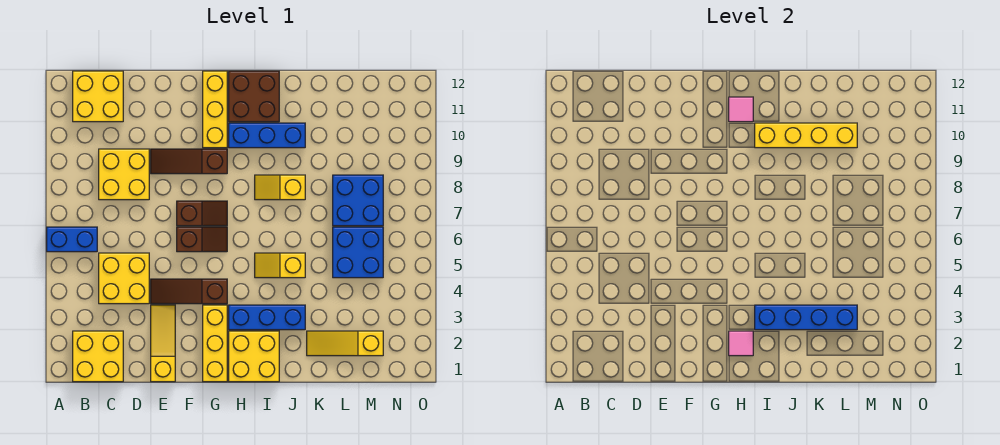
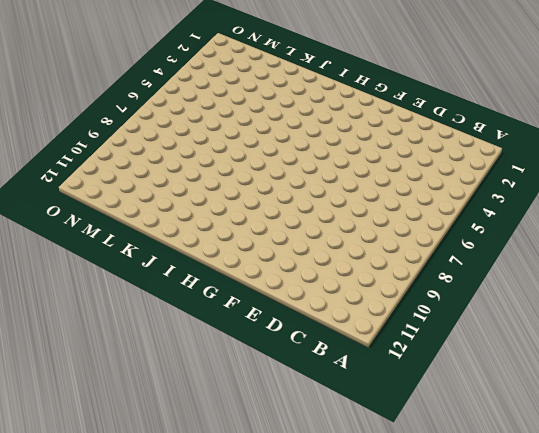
none -> blue 1x2 brick [47,227,97,252]
none -> yellow 2x2 brick [73,331,123,382]
none -> yellow 2x2 brick [73,71,123,122]

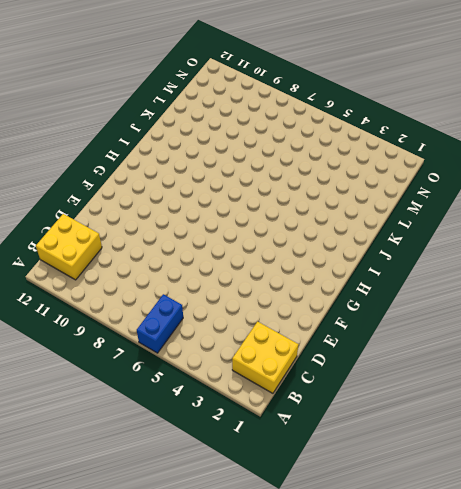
none -> yellow 2x2 brick [99,253,149,304]
none -> yellow 2x2 brick [99,149,149,200]
none -> yellow 1x3 slope [151,305,175,382]

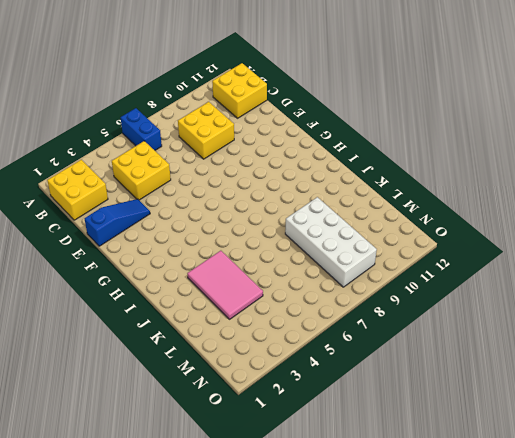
blue 1x3 slope [85,199,150,246] -> yellow 1x3 slope [151,305,175,382]
pink 2x3 tile [187,251,263,319] -> blue 1x3 brick [229,305,305,330]
white 2x4 brick [285,197,377,287] -> blue 2x2 brick [333,175,383,226]
none -> brown 1x3 slope [151,279,227,304]
none -> brown 1x3 slope [151,149,227,174]
none -> brown 1x2 slope [177,227,227,252]

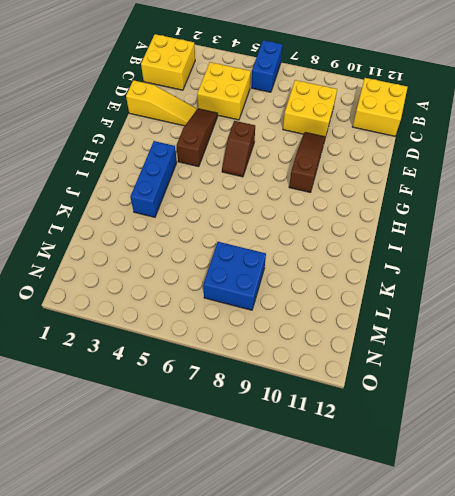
none -> brown 1x2 slope [177,201,227,226]
none -> yellow 1x3 brick [203,305,227,382]
none -> yellow 1x3 brick [203,71,227,148]

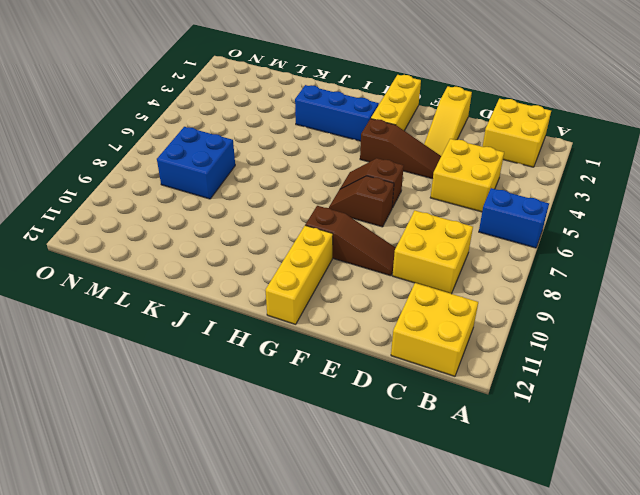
none -> yellow 2x2 brick [229,331,279,382]
none -> blue 1x3 brick [229,123,305,148]
none -> brown 2x2 brick [229,71,279,122]

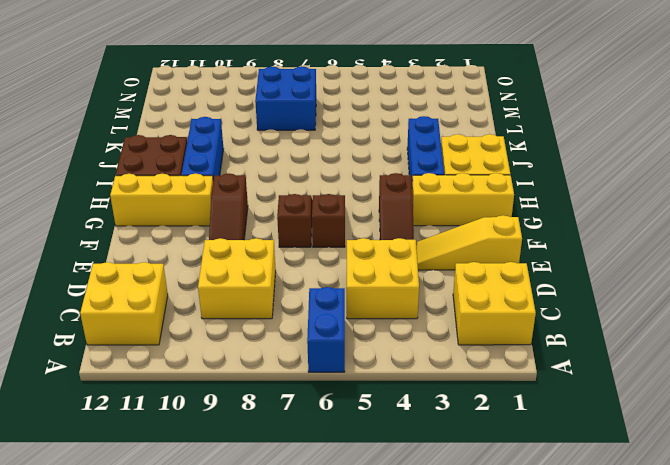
none -> yellow 1x2 slope [255,253,305,278]
none -> yellow 1x2 slope [255,175,305,200]
none -> yellow 1x3 slope [307,331,383,356]

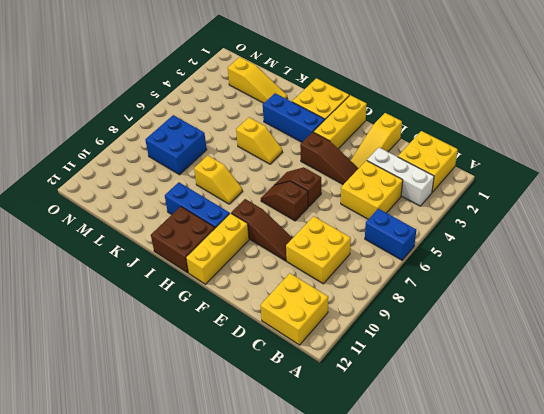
white 1x3 brick [367,148,434,206] -> none
none -> blue 2x2 brick [333,227,383,278]
none -> pink 1x1 tile [729,331,753,356]
none -> pink 1x1 tile [729,97,753,122]

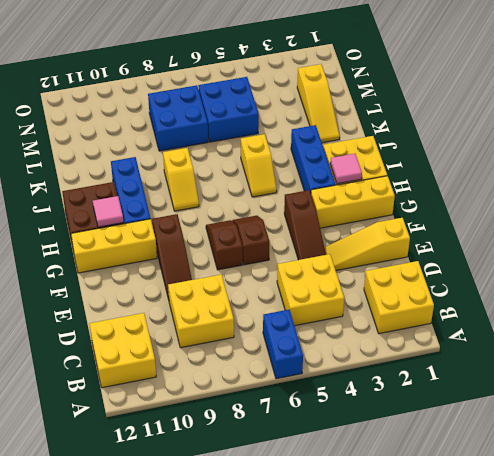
none -> blue 1x4 brick [755,305,857,330]
none -> yellow 1x4 brick [755,123,857,148]

